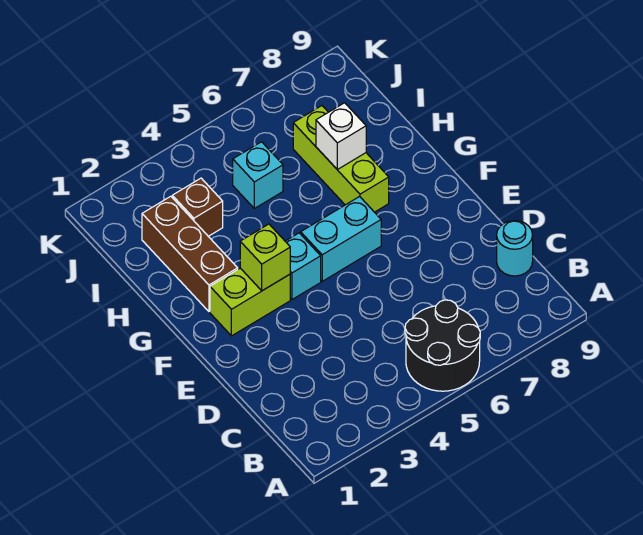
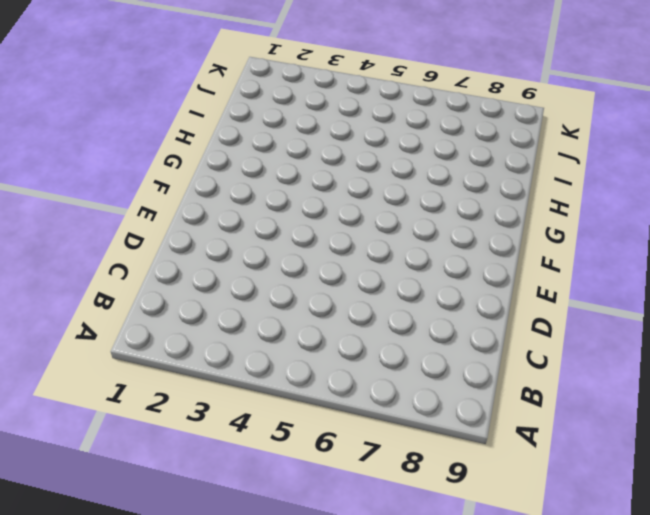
none -> black 2x2 round brick [405,300,480,391]
none -> cyan 1x1 round brick [497,220,533,276]

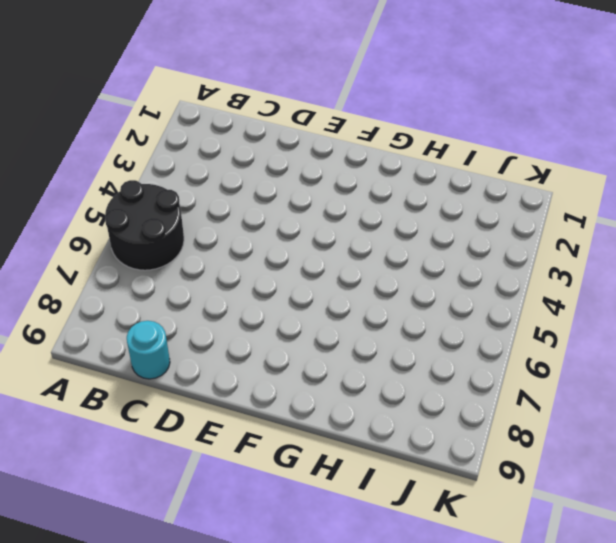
none -> lime 1x2 brick [210,268,290,336]
none -> cyan 1x1 brick [285,233,321,299]

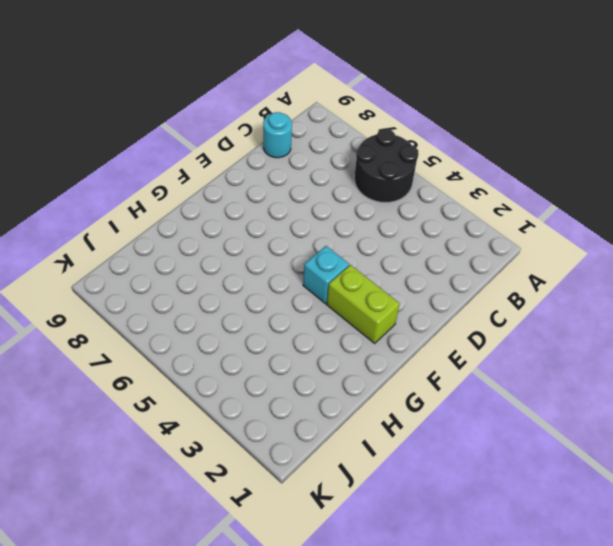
none -> cyan 1x2 brick [301,197,381,281]
none -> brown 1x3 brick [142,196,238,311]

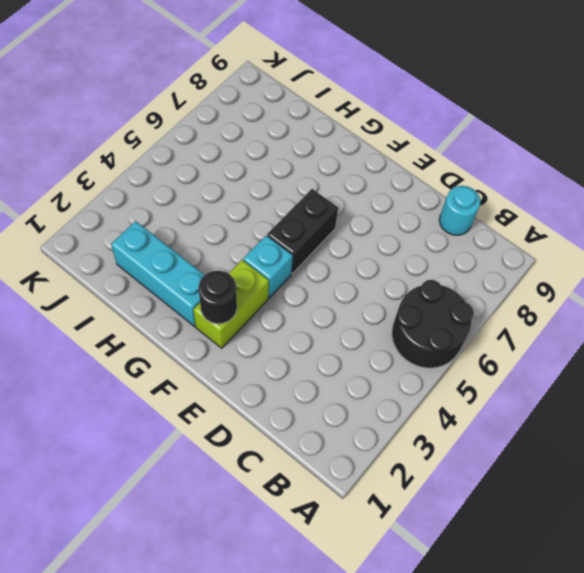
black 1x1 round brick [199,271,237,324] -> none
black 1x2 brick [267,189,338,274] -> cyan 1x2 brick [301,197,381,281]
cyan 1x3 brick [111,221,204,326] -> brown 1x3 brick [142,196,238,311]
none -> lime 1x3 brick [293,106,389,212]
none -> brown 1x1 brick [172,178,223,236]

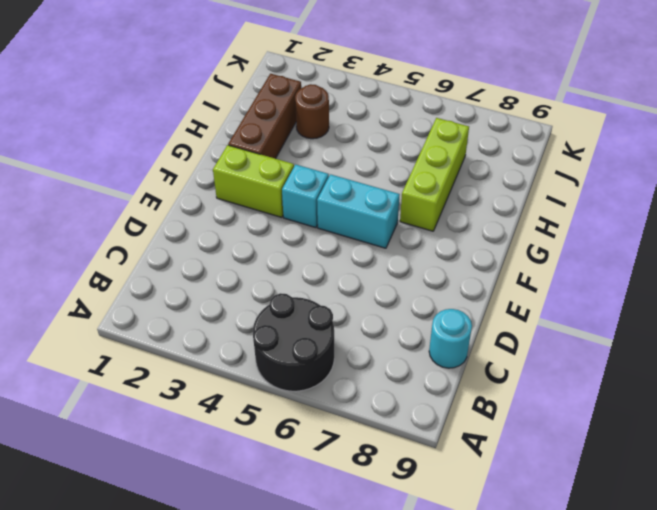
brown 1x1 round brick [295,84,329,139] -> brown 1x1 brick [172,178,223,236]
none -> cyan 1x1 brick [233,142,283,208]
none -> lime 1x1 brick [240,224,290,291]

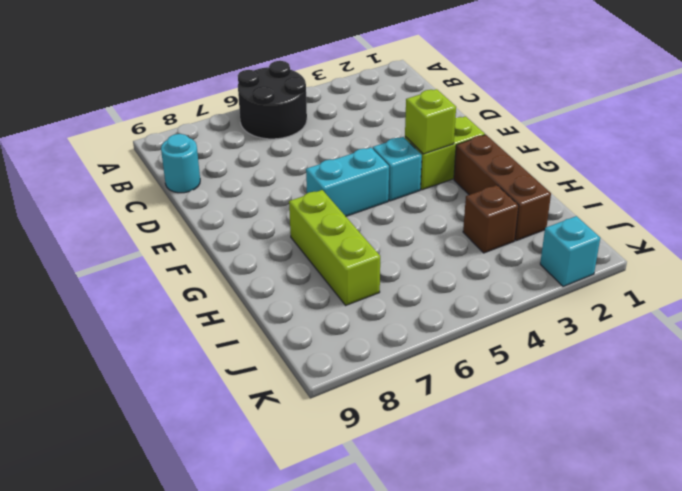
cyan 1x1 brick [540,216,600,287] -> cyan 1x1 brick moved to [233,142,283,208]
none -> white 1x1 brick [316,103,366,169]

